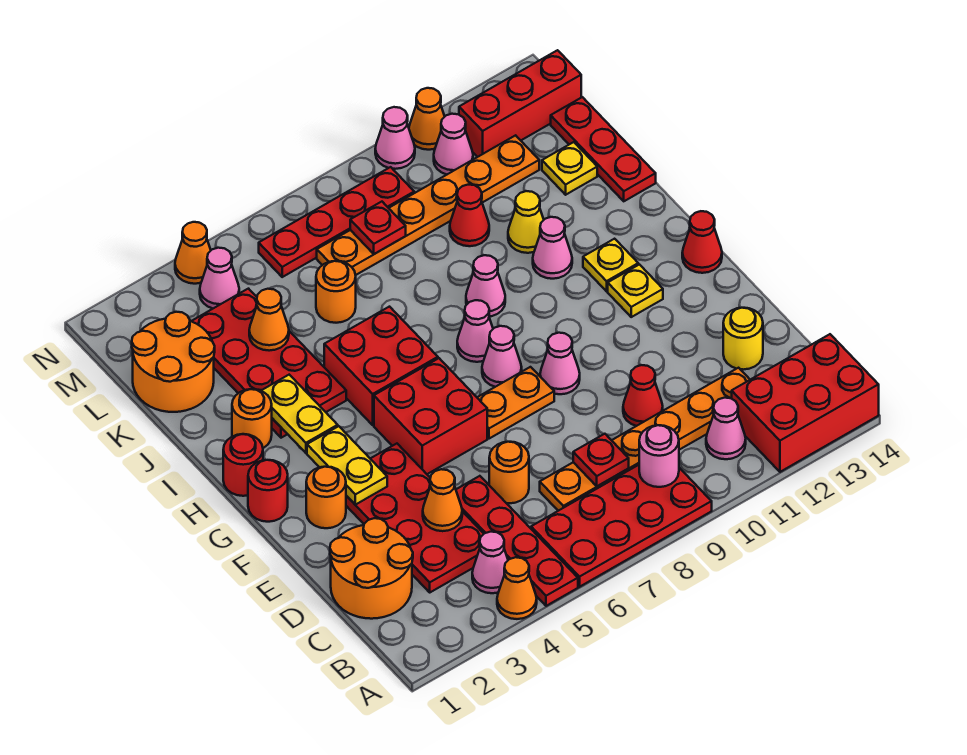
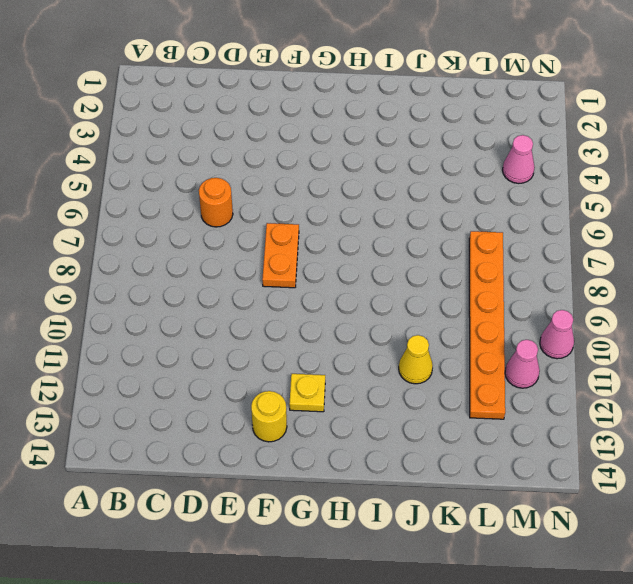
yellow 1x1 round brick [251,391,287,442] -> yellow 1x1 round brick moved to [723,308,763,370]
none -> orange 1x1 cone [497,557,537,619]
none -> red 1x4 plate [456,476,578,606]
none -> red 2x4 plate [531,465,712,587]
none -> red 2x3 brick [732,334,879,472]

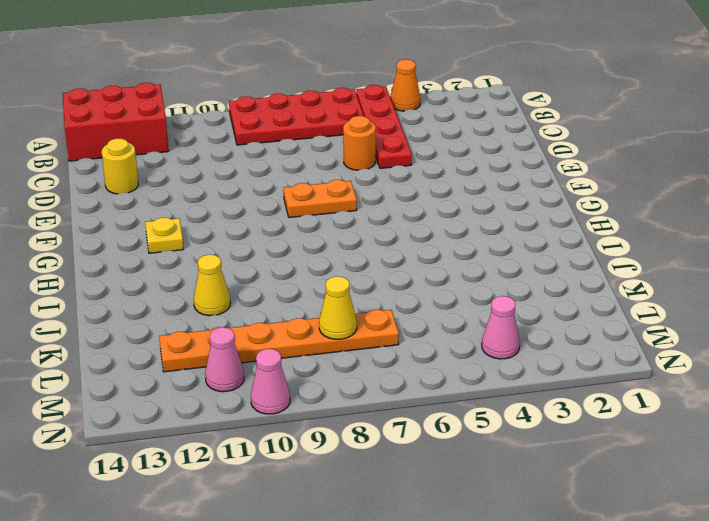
yellow 1x1 cone [319,276,357,339] -> red 1x1 plate [350,202,406,254]
none -> pink 1x1 cone [472,532,508,593]
none -> pink 1x1 cone [706,398,746,459]
none -> orange 2x2 round brick [330,518,413,619]
none -> red 2x4 plate [346,444,484,592]

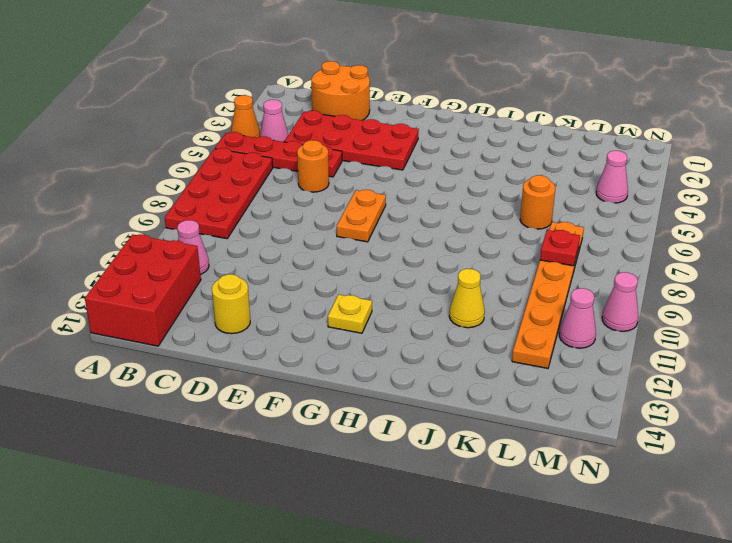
none -> orange 1x6 plate [540,368,750,511]
none -> red 1x1 cone [623,365,663,426]
none -> orange 1x1 round brick [306,467,346,528]
none -> red 2x2 brick [374,358,487,474]

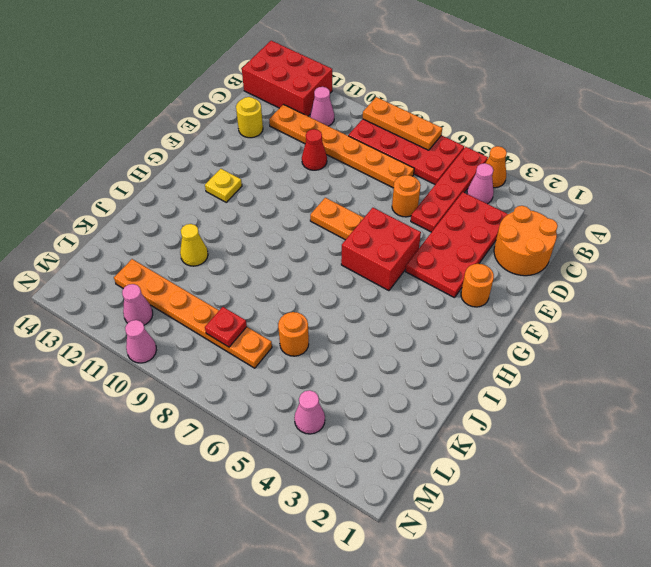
orange 1x3 plate [363,97,442,150] -> none
none -> pink 1x1 cone [540,333,580,394]
none -> red 1x1 round brick [248,460,288,522]
none -> pink 1x1 cone [482,326,522,387]
none -> red 1x1 cone [682,211,722,273]

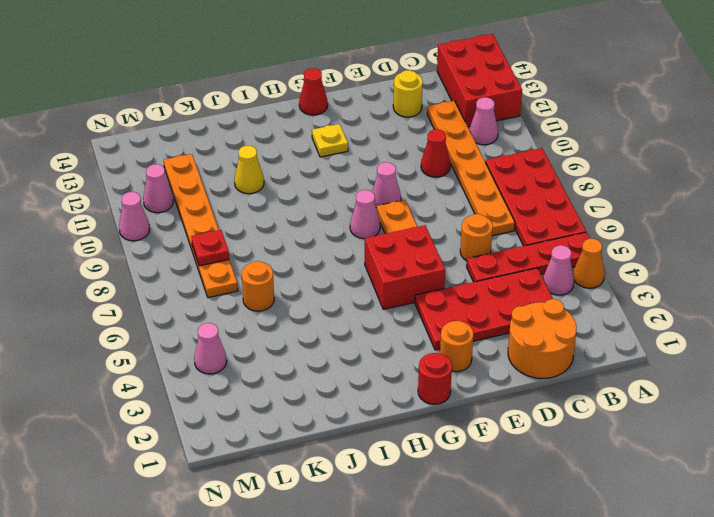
none -> red 1x1 round brick [223,434,263,496]
none -> red 2x2 brick [324,307,438,425]
none -> pink 1x1 cone [457,300,493,362]
none -> yellow 1x1 plate [583,239,638,291]

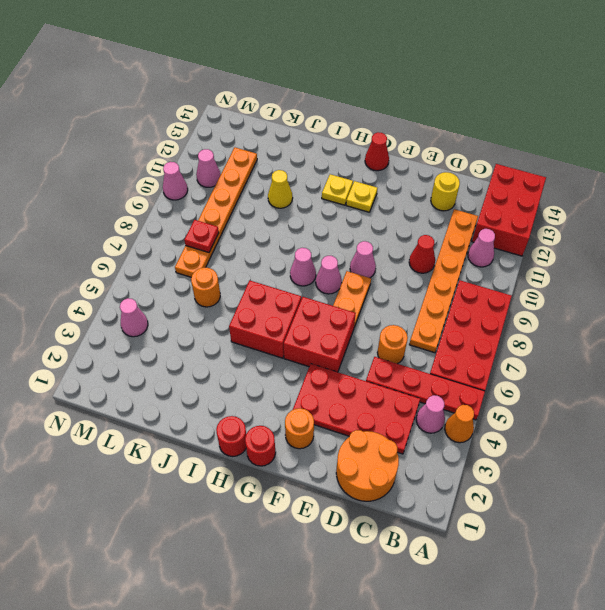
none -> orange 1x1 round brick [232,389,272,448]
none -> red 2x4 plate [192,289,346,438]
none -> pink 1x1 cone [466,255,505,317]
none -> pink 1x1 cone [533,217,572,279]

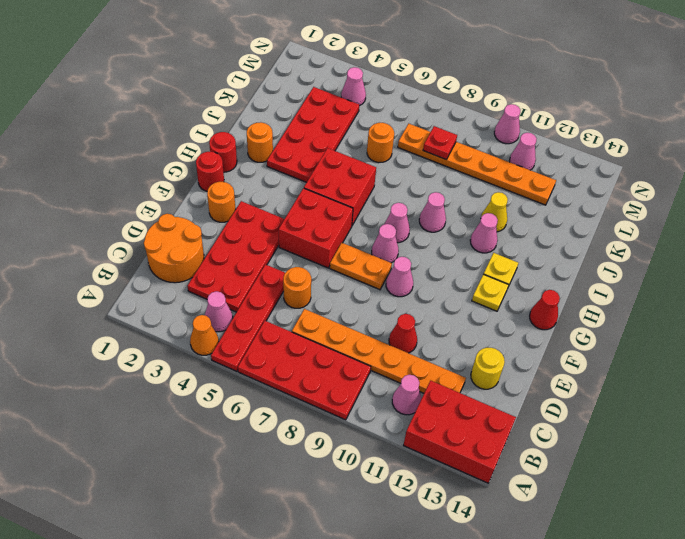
none -> red 1x3 plate [551,97,656,201]
none -> orange 2x2 round brick [132,312,215,412]
none -> red 1x1 cone [450,185,489,246]
none -> yellow 1x1 plate [542,142,597,195]

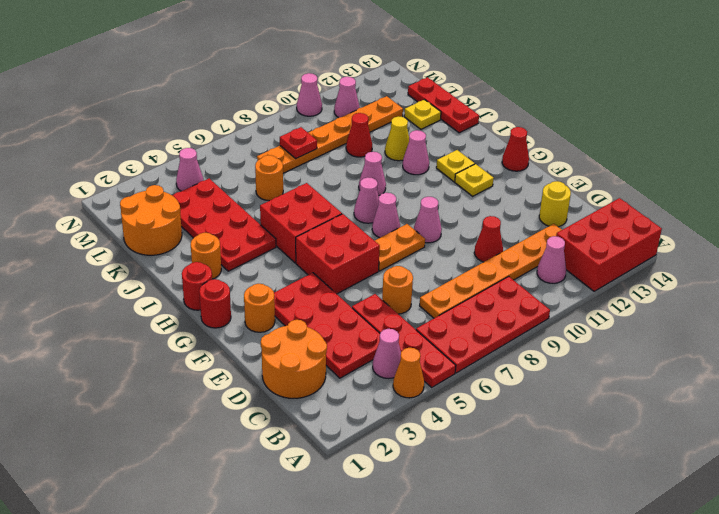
none -> red 1x4 plate [259,167,414,277]
none -> red 1x3 brick [459,50,581,157]
none -> orange 1x1 cone [175,222,211,284]
none -> orange 1x1 cone [409,88,445,150]

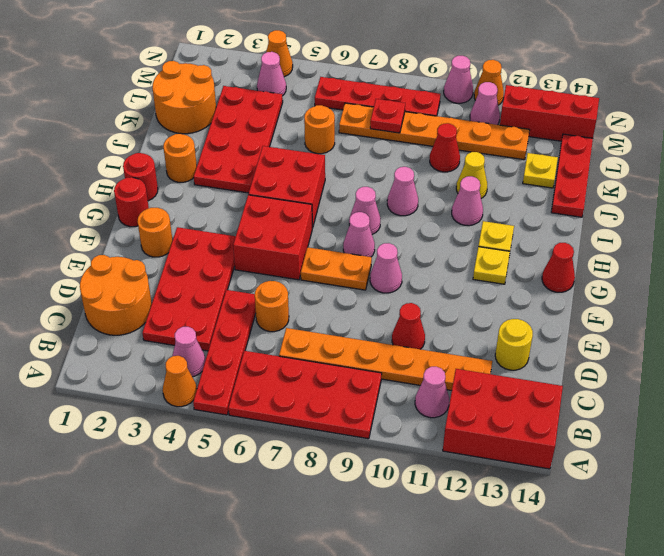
none -> pink 1x1 round brick [639,425,679,487]
none -> red 1x1 plate [573,434,629,486]
none -> orange 1x1 cone [423,469,462,531]
none -> yellow 1x2 plate [307,426,387,505]

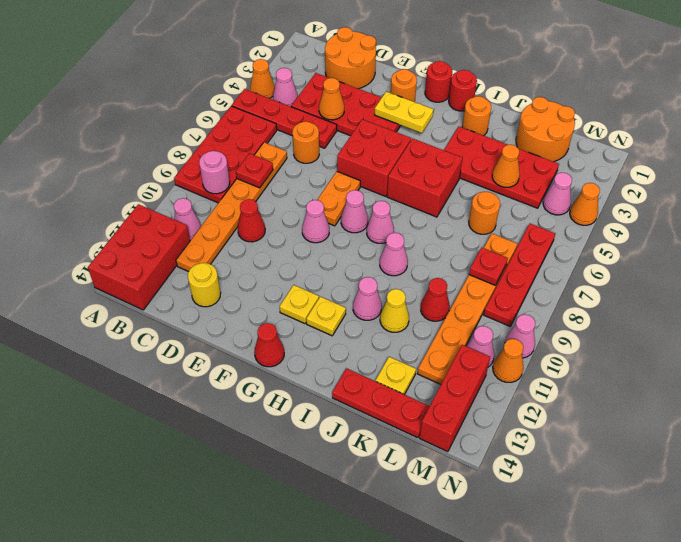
none -> yellow 1x2 plate [261,375,338,453]

